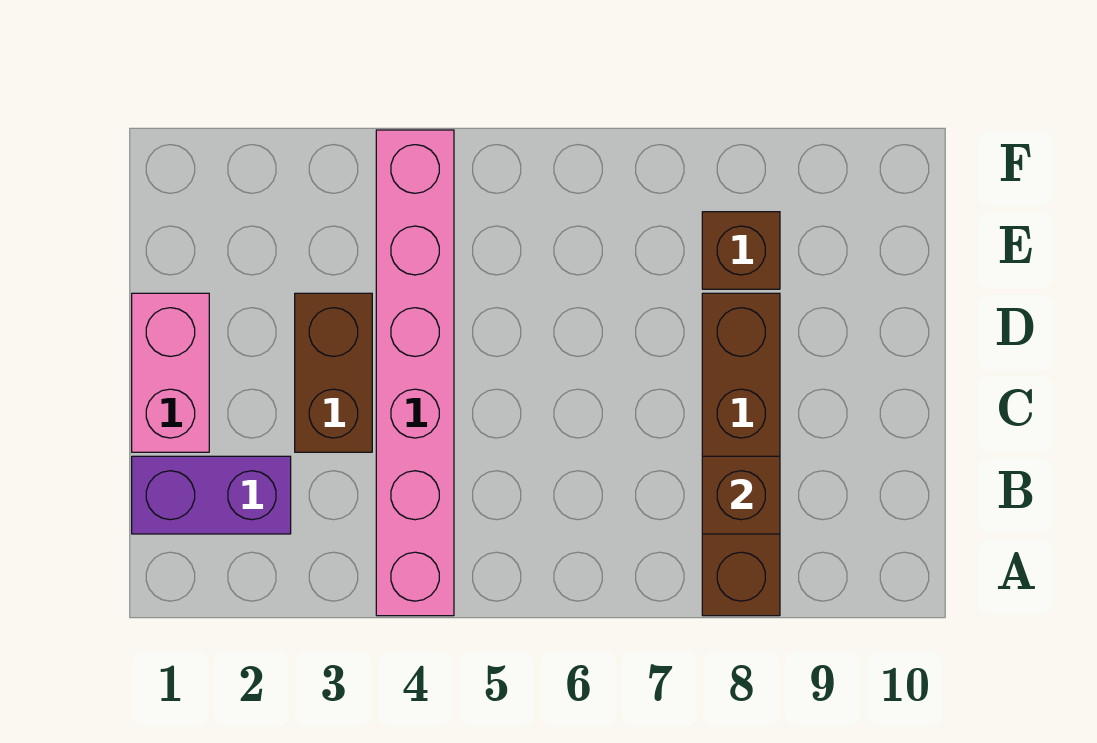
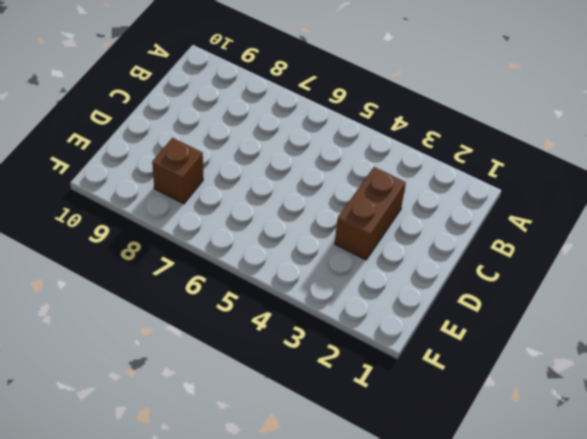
none -> pink 1x6 brick [376,130,454,616]
none -> brown 1x4 brick [702,293,780,616]

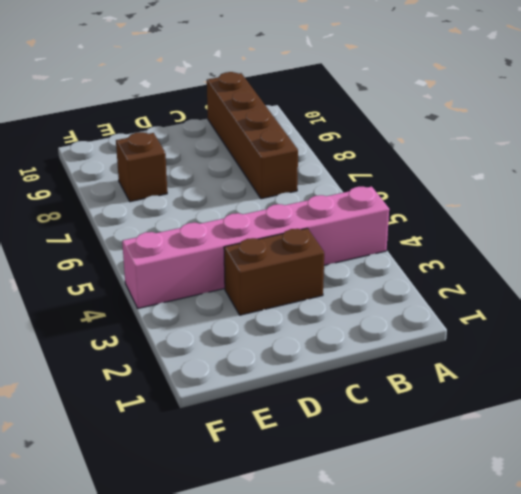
brown 1x4 brick [207,72,298,199] -> brown 1x4 brick turned to [702,293,780,616]
none -> purple 1x2 brick [132,456,291,534]
none -> pink 1x2 brick [132,293,209,452]

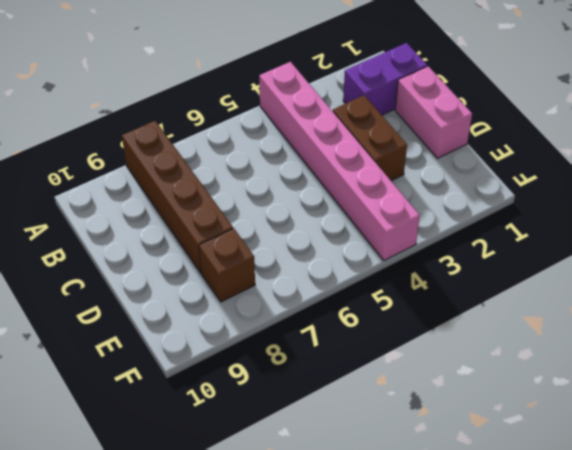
none -> brown 1x1 brick [702,456,780,534]

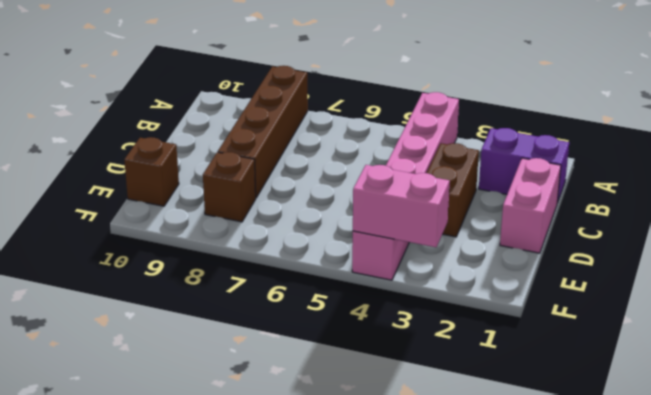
brown 1x1 brick [124,137,179,206] -> brown 1x1 brick moved to [702,456,780,534]
pink 1x2 brick [353,165,450,247] -> none

